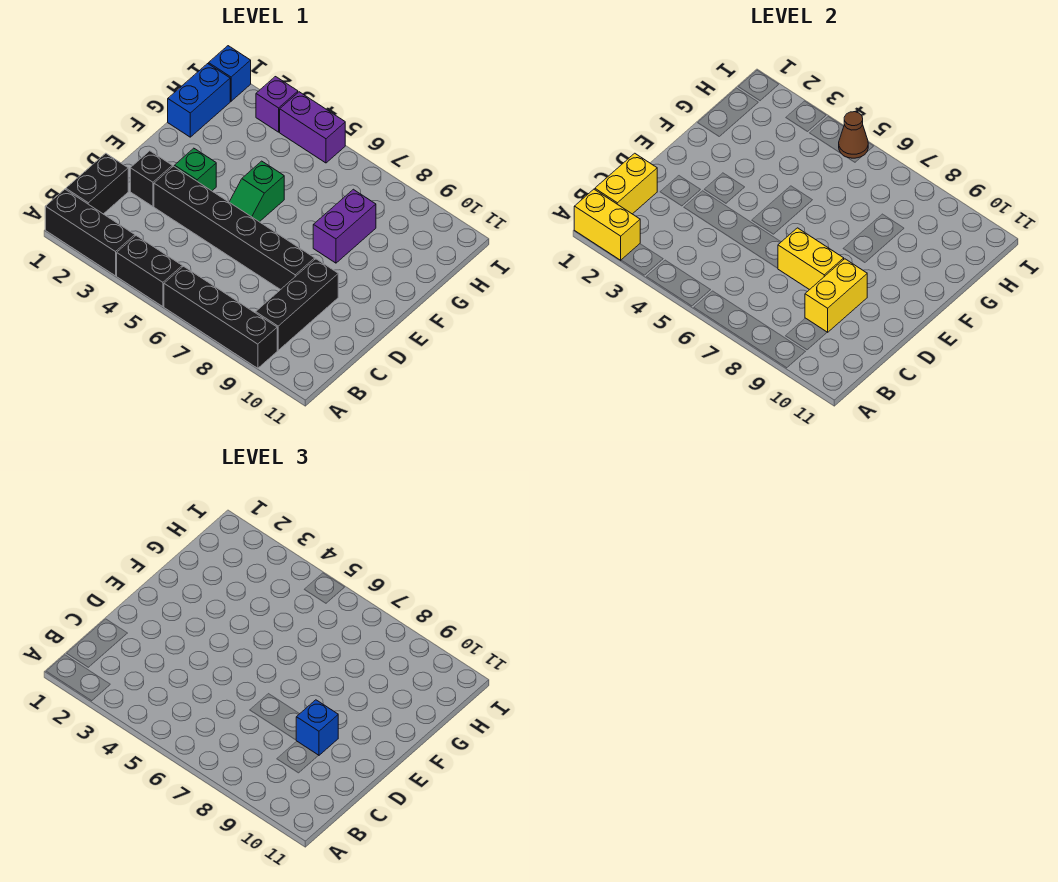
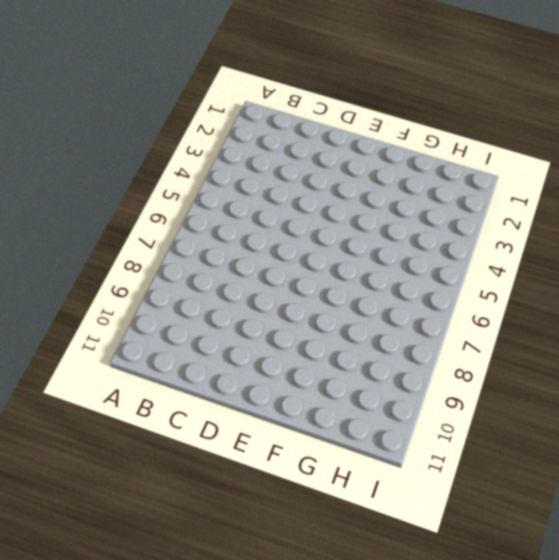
none -> black 1x3 brick [45,189,135,276]
none -> black 1x2 brick [117,236,182,307]
none -> black 1x4 brick [164,266,277,368]

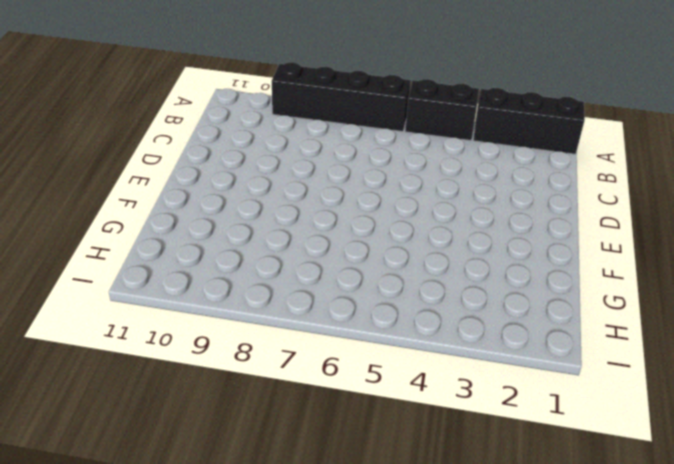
none -> black 1x2 brick [66,153,128,214]
none -> black 1x3 brick [256,259,338,350]
none -> black 1x1 brick [130,151,172,206]

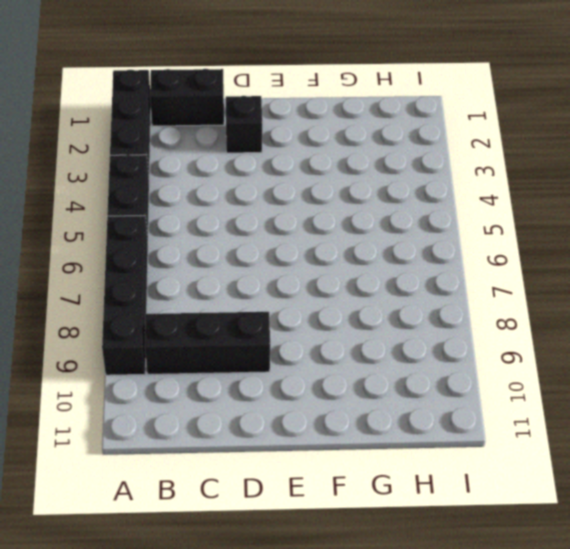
none -> black 1x6 brick [154,166,315,290]
none -> green 1x1 brick [174,148,216,191]
none -> green 1x2 slope [230,161,284,222]

